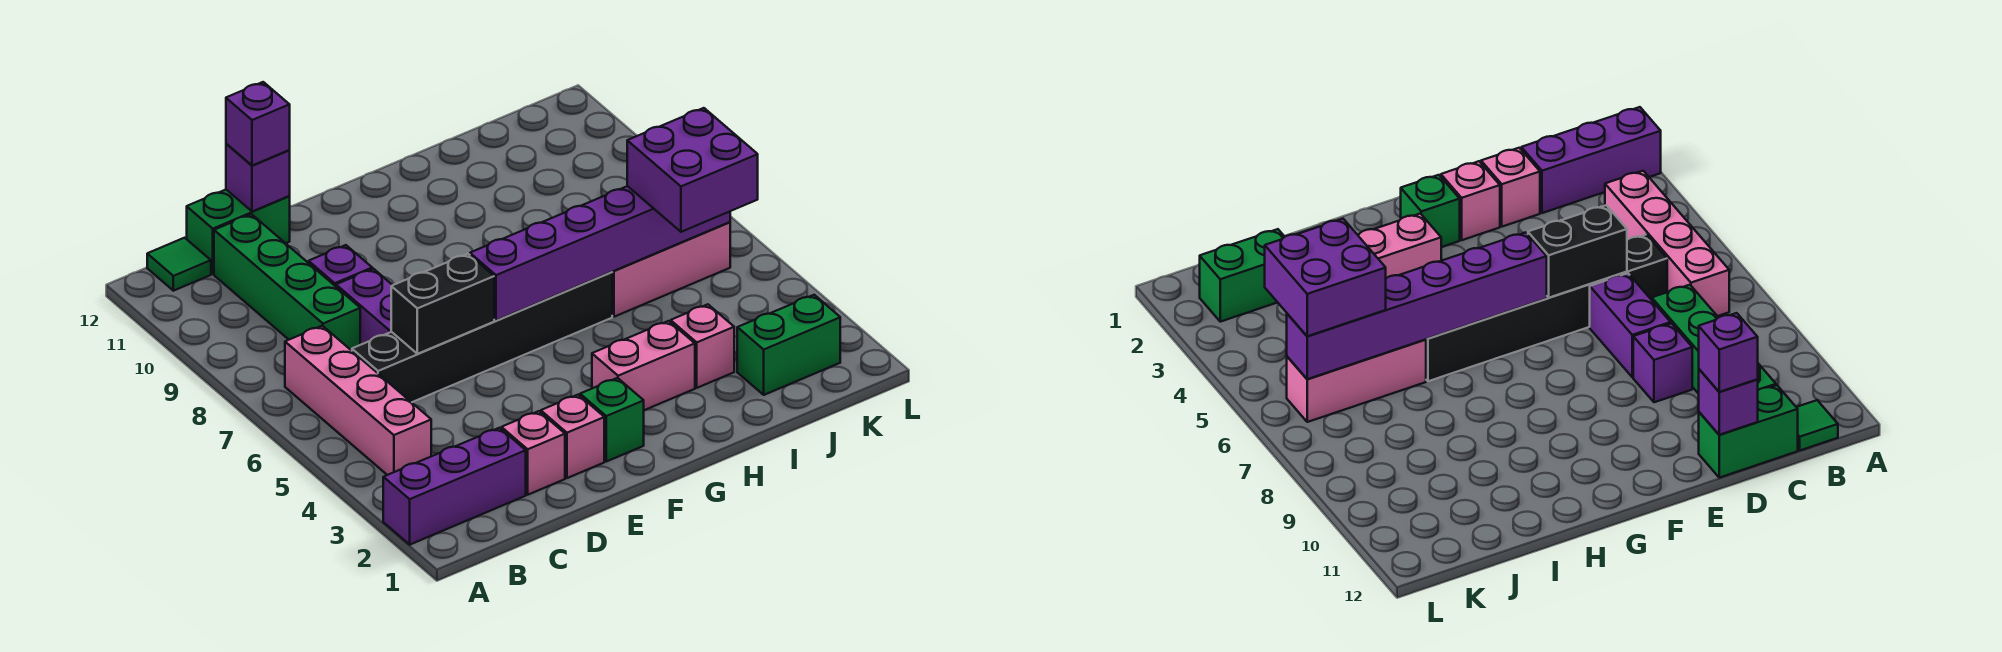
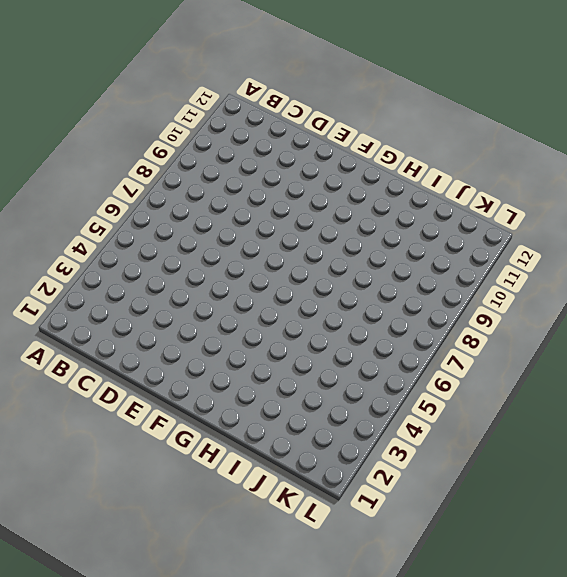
none -> purple 1x3 brick [383,428,526,544]
none -> pink 1x4 brick [285,326,431,475]
none -> green 1x1 tile [147,238,211,291]

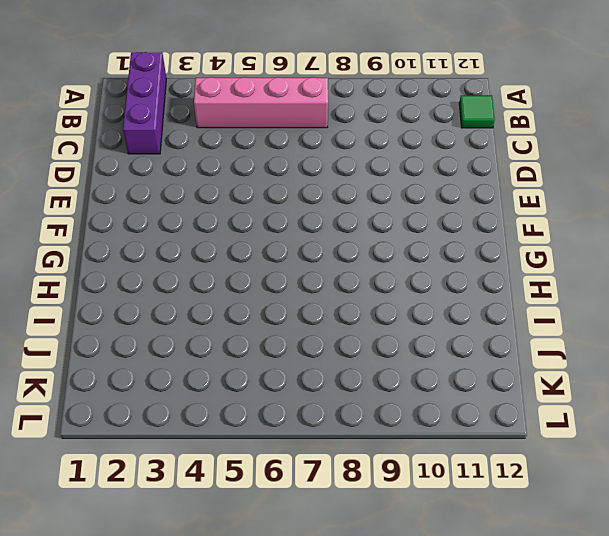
none -> black 1x6 brick [352,272,612,402]
none -> green 1x4 brick [214,214,360,351]
none -> green 1x2 brick [187,190,290,274]

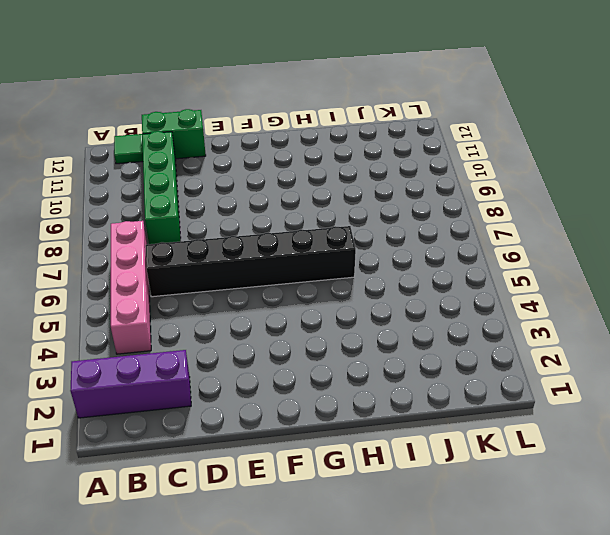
none -> pink 1x1 brick [501,411,565,495]
none -> purple 1x2 brick [336,269,392,345]
none -> purple 1x1 brick [309,245,372,286]

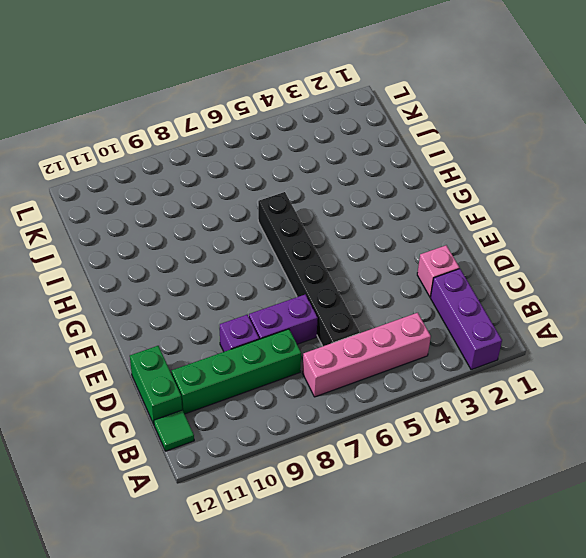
none -> pink 1x1 brick [541,395,604,478]
none -> green 1x1 brick [580,378,644,462]
none -> pink 1x2 brick [592,321,695,410]

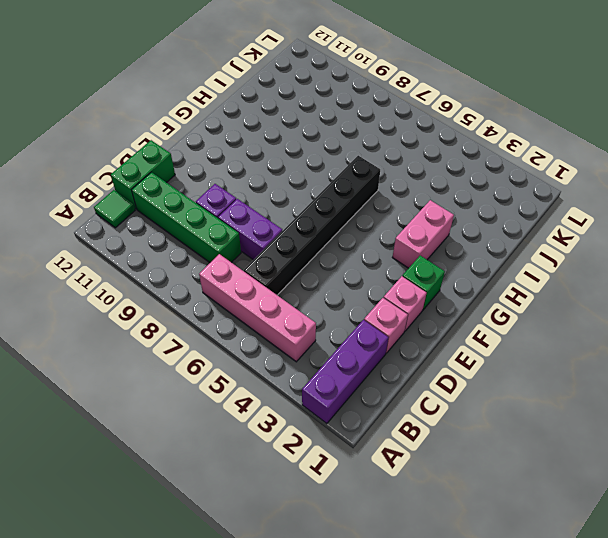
none -> pink 1x1 brick [671,304,734,388]
none -> pink 1x3 brick [612,222,730,317]
none -> green 1x2 brick [737,295,840,395]

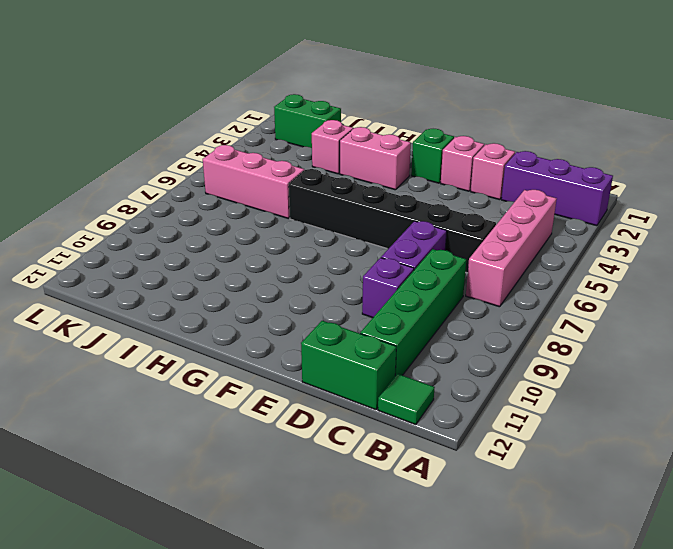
none -> black 1x2 brick [391,254,494,354]
none -> purple 1x1 brick [226,144,290,211]
none -> purple 1x6 brick [470,186,730,321]

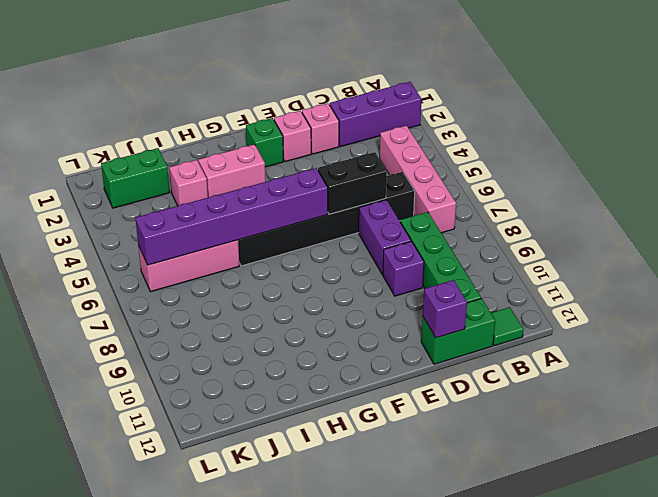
none -> purple 1x1 brick [226,82,290,166]
none -> purple 2x2 brick [627,108,758,232]

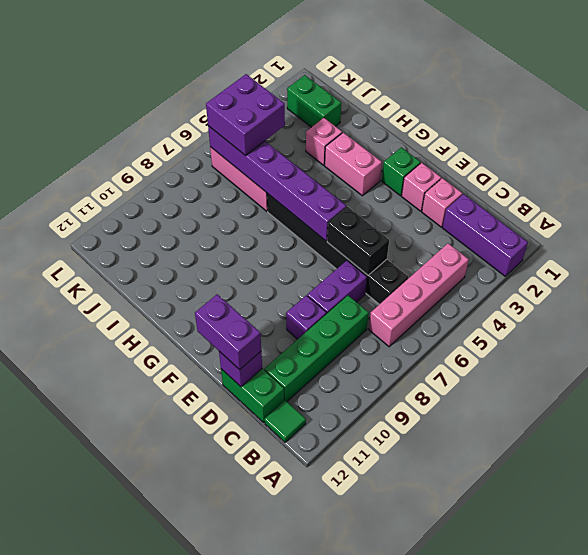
purple 1x2 brick [195,294,261,370] -> purple 1x1 brick [226,82,290,166]

